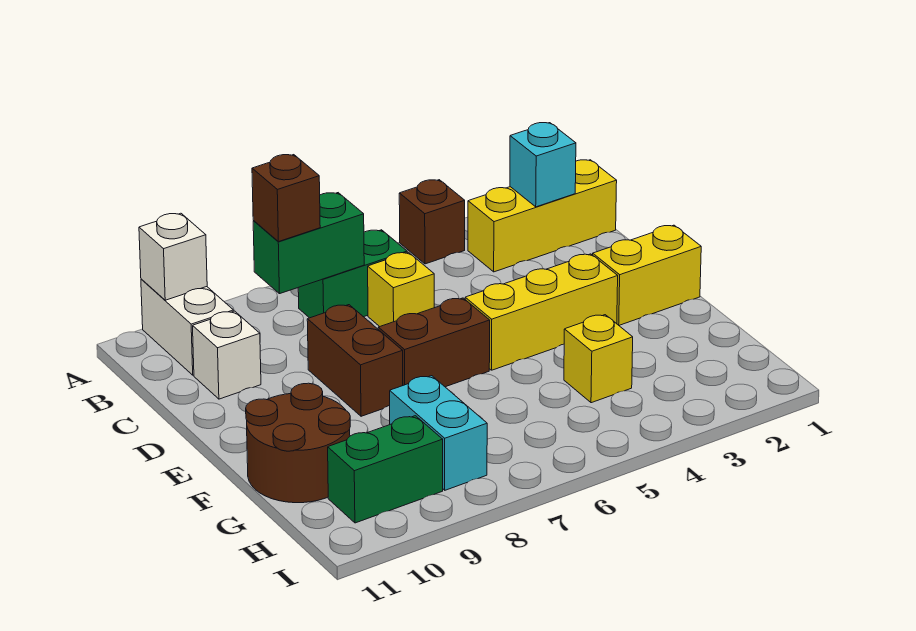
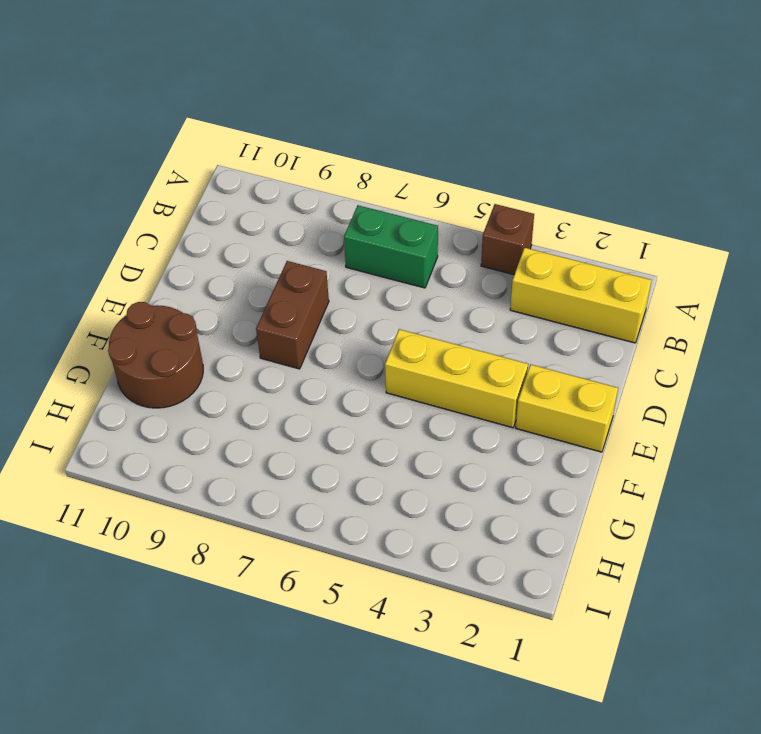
none -> white 1x2 brick [141,279,233,375]
none -> yellow 1x1 brick [368,252,434,327]
none -> white 1x1 brick [193,311,261,399]

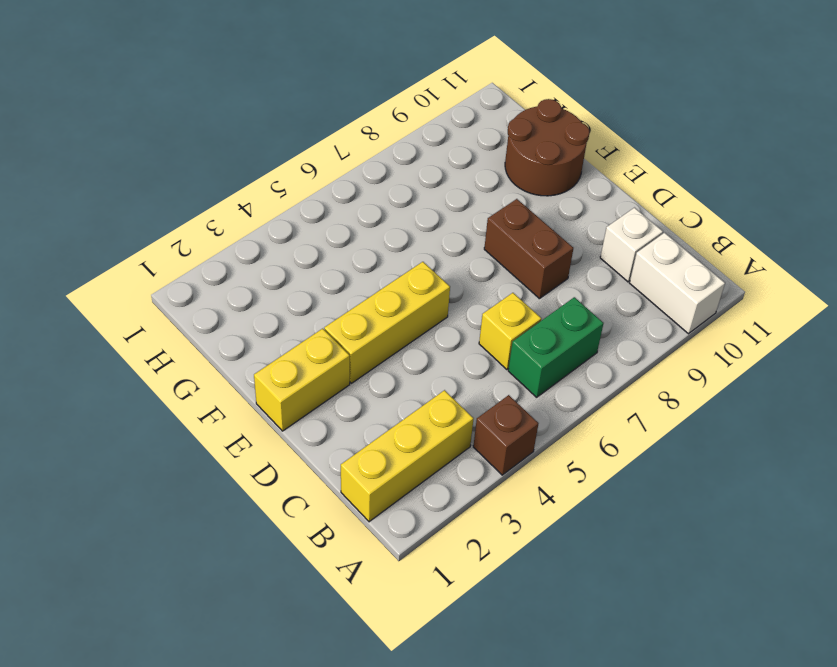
none -> brown 1x2 brick [378,298,490,387]
none -> yellow 1x1 brick [564,315,633,403]
none -> cyan 1x2 brick [390,376,487,490]

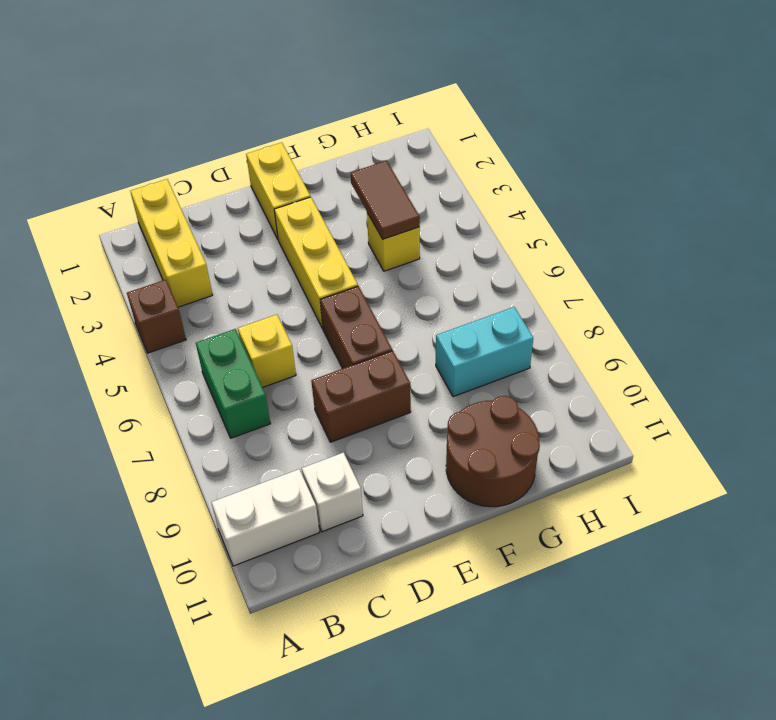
brown 1x2 tile [351,161,420,239] -> none
none -> green 1x2 brick [328,416,443,523]
none -> white 1x1 brick [139,213,207,300]
none -> cyan 1x1 brick [510,123,576,207]

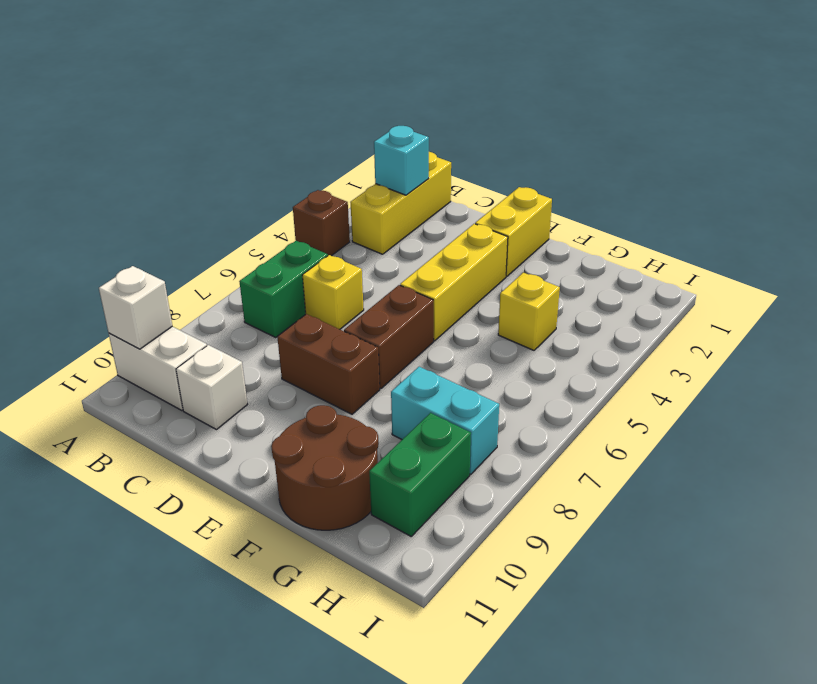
none -> green 1x2 brick [253,193,364,294]
none -> brown 1x1 brick [252,155,320,242]

